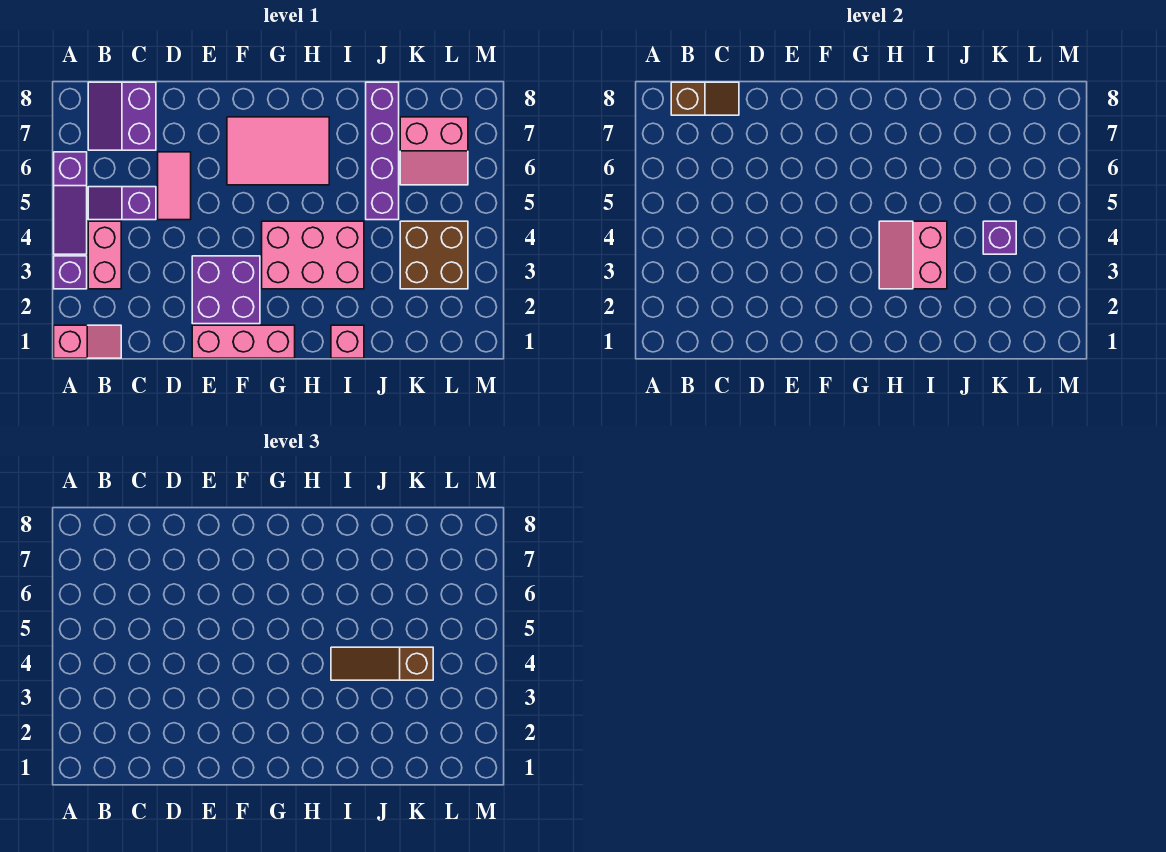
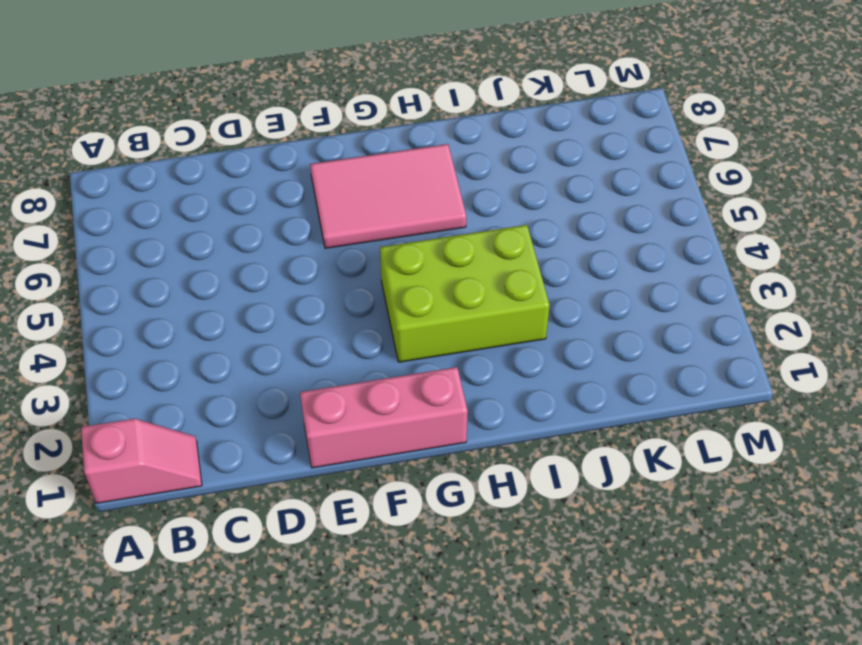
lime 2x3 brick [380,225,550,362] -> pink 2x3 brick [262,221,364,289]
none -> purple 1x1 brick [54,256,87,289]
none -> purple 1x3 slope [54,152,87,254]
none -> pink 1x2 brick [88,221,121,289]

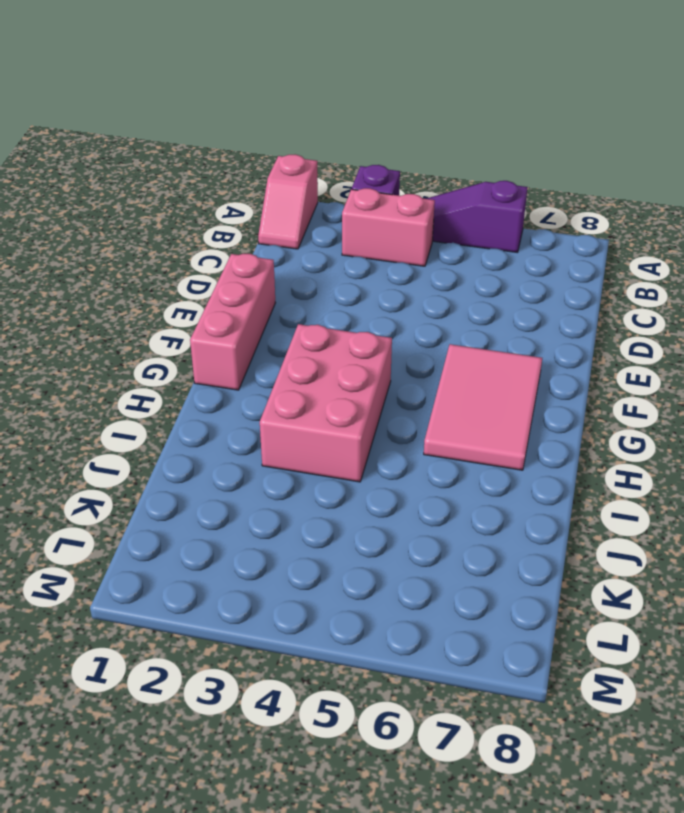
none -> purple 1x2 slope [88,187,156,220]
none -> purple 2x2 slope [88,82,156,150]
none -> pink 1x2 tile [158,152,191,220]

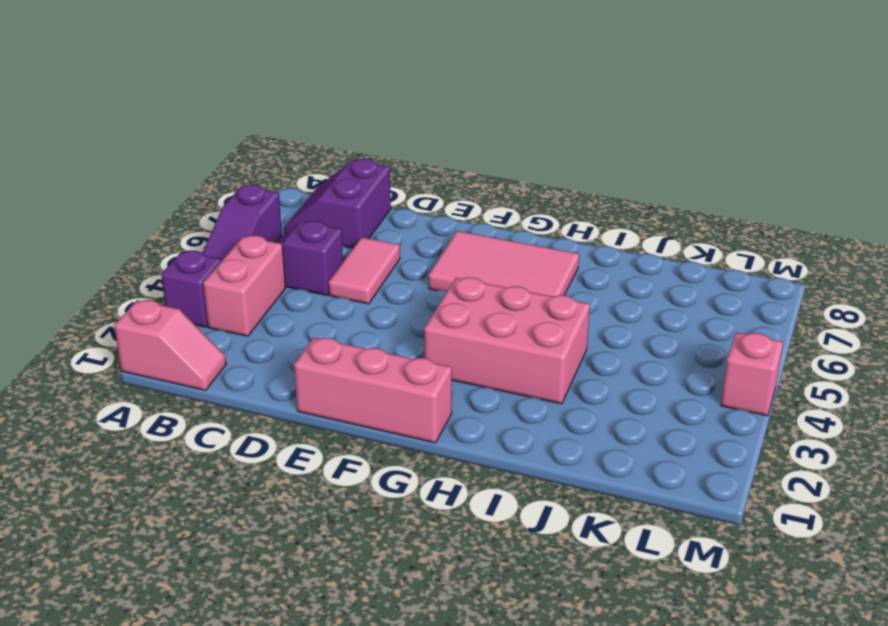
pink 1x1 brick [721,332,783,416] -> pink 1x1 brick moved to [331,325,364,358]
none -> purple 2x2 brick [192,256,260,324]
none -> purple 1x4 brick [366,82,399,220]
none -> brown 2x2 brick [400,221,468,289]

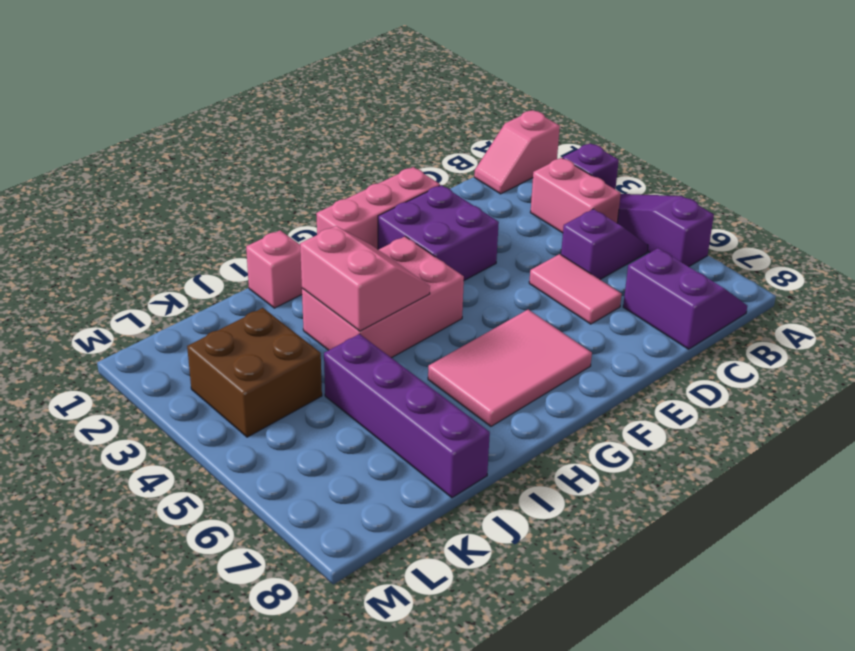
none -> pink 2x2 slope [400,117,468,185]
none -> brown 1x2 slope [671,82,739,115]
none -> purple 1x1 brick [983,221,1016,254]

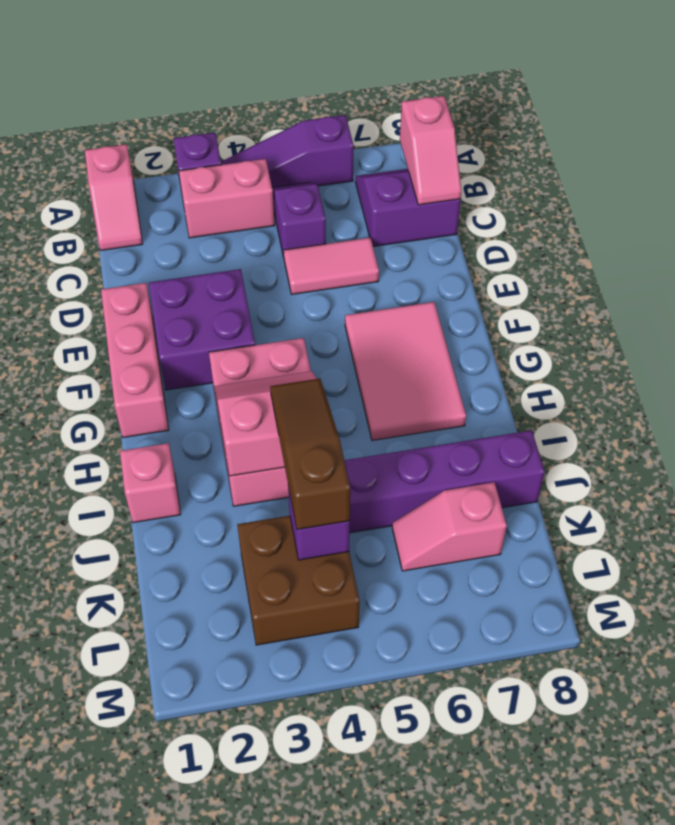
pink 1x2 slope [400,96,462,205] -> brown 1x2 slope [671,82,739,115]
pink 1x2 slope [392,482,507,571] -> pink 2x2 slope [400,117,468,185]

